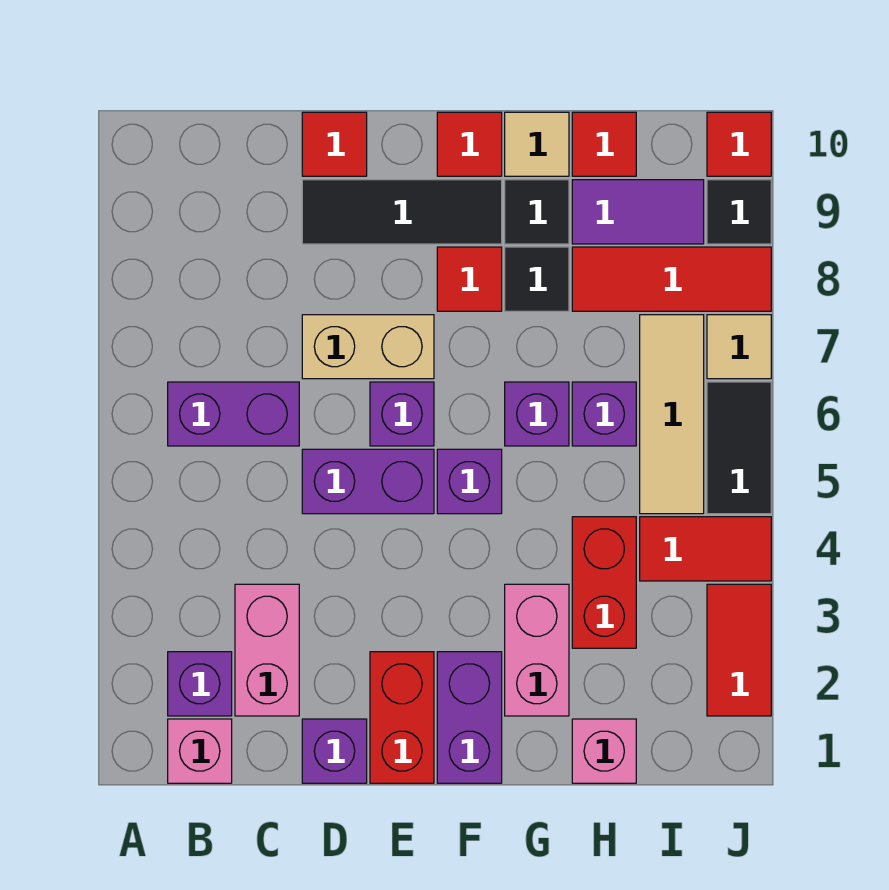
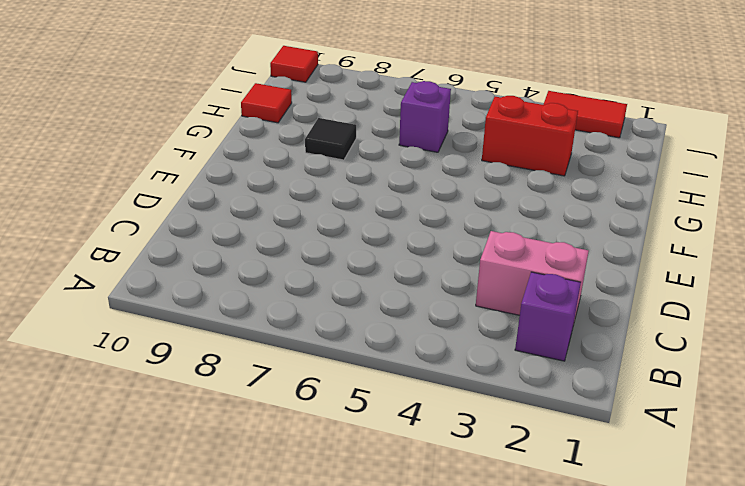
none -> pink 1x1 brick [168,719,232,783]
none -> purple 1x2 brick [168,382,299,446]
none -> purple 1x1 brick [302,719,367,783]
none -> purple 1x2 brick [302,449,434,514]

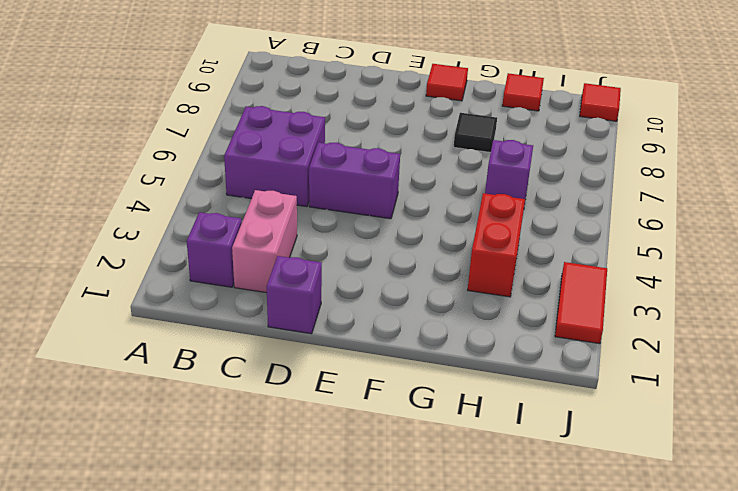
purple 2x2 brick [224,106,325,207] -> purple 1x2 brick [168,382,299,446]
none -> pink 1x1 brick [168,719,232,783]
none -> tan 1x2 brick [302,315,434,379]
none -> black 1x3 tile [302,180,502,244]
none -> red 1x1 tile [302,112,367,176]

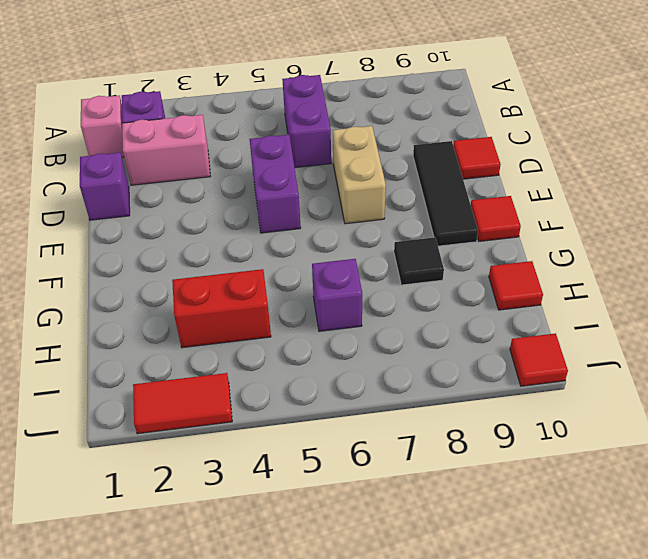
none -> red 1x2 brick [370,652,434,783]
none -> purple 1x1 brick [370,382,434,446]
none -> purple 1x2 brick [437,652,502,783]
none -> purple 1x1 brick [437,449,502,514]

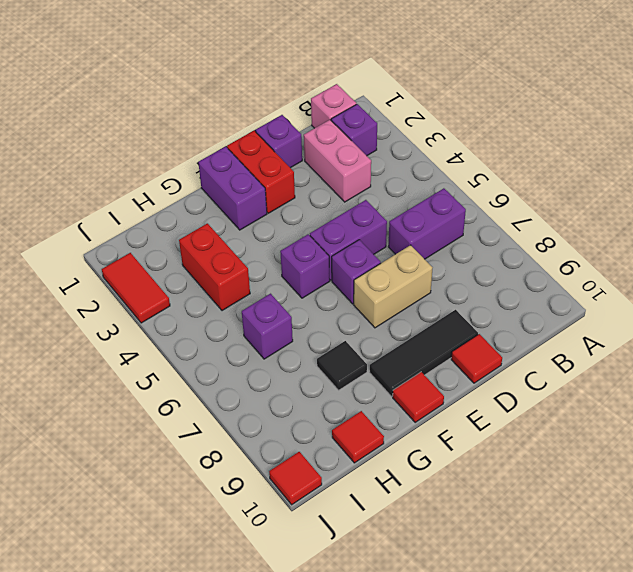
none -> red 1x1 tile [437,247,502,311]
none -> pink 1x2 brick [505,584,569,716]
none -> purple 1x1 brick [505,382,569,446]
none -> black 1x1 tile [505,180,569,244]

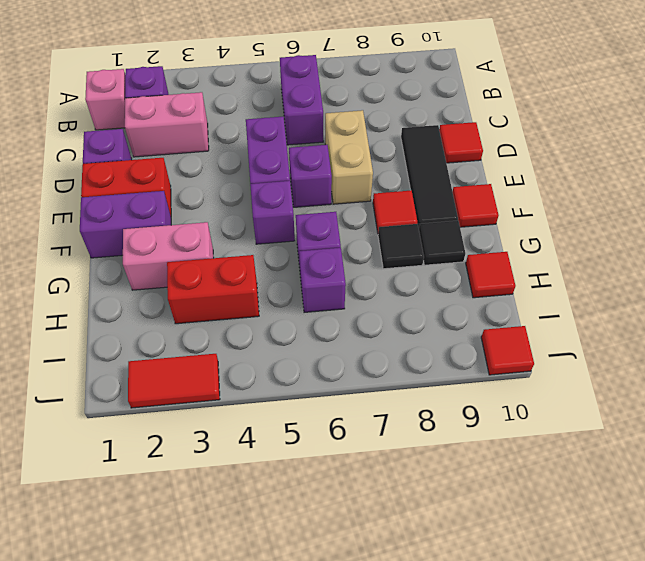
none -> tan 1x1 tile [505,112,569,176]
none -> pink 1x1 brick [572,719,636,783]
none -> red 1x3 tile [572,247,771,311]
none -> purple 1x2 tile [572,180,704,244]

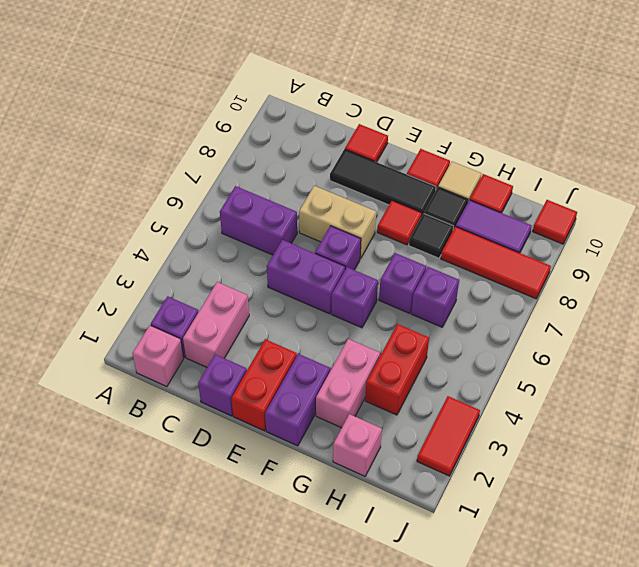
none -> red 1x2 tile [640,517,771,581]
none -> tan 1x3 tile [640,315,704,514]
none -> black 1x2 tile [707,382,771,514]
none -> tan 1x1 tile [707,315,771,379]

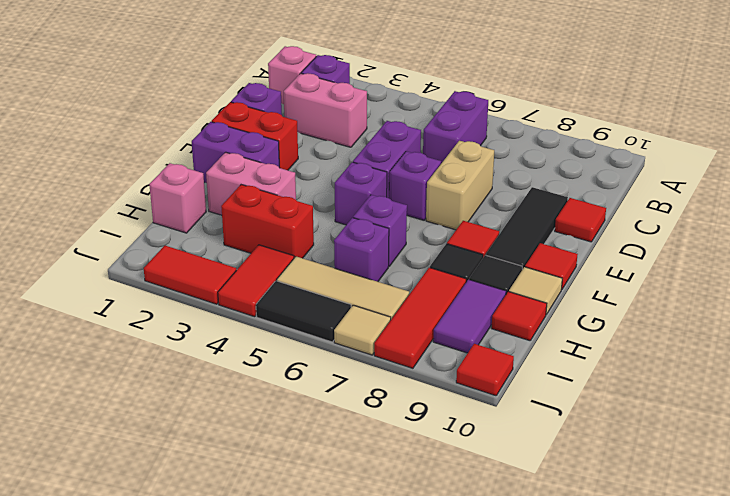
none -> black 1x1 tile [707,180,771,244]

